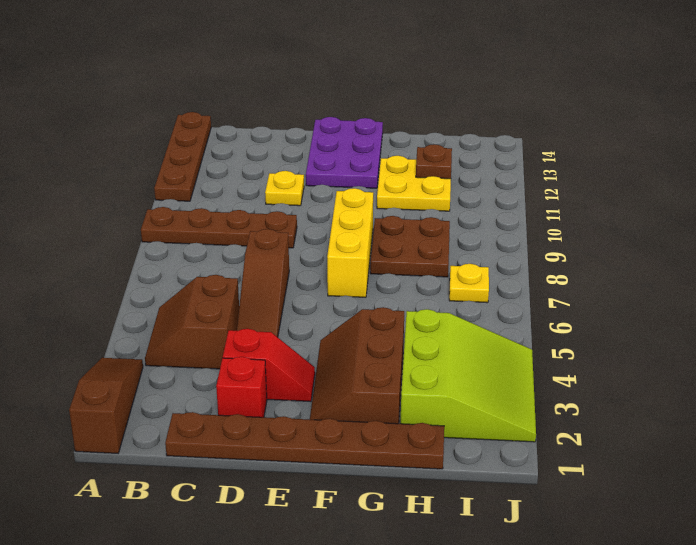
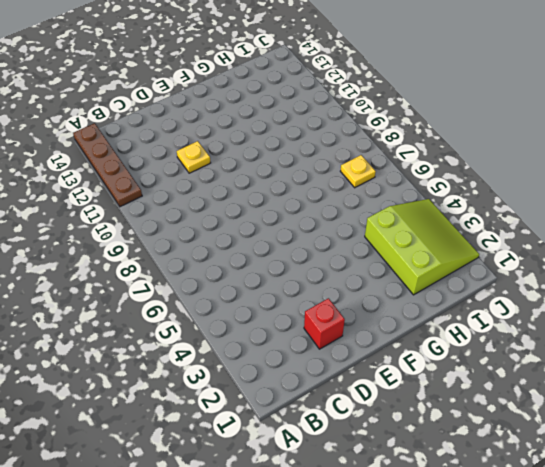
none -> brown 1x3 slope [69,358,143,453]
none -> brown 1x4 plate [141,207,297,248]
none -> brown 2x2 slope [145,275,239,369]

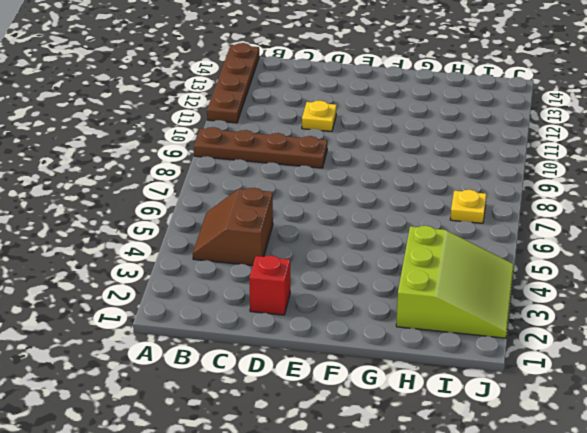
none -> brown 1x3 slope [69,358,143,453]
none -> brown 1x6 plate [165,412,444,469]
none -> red 1x2 slope [223,329,315,402]

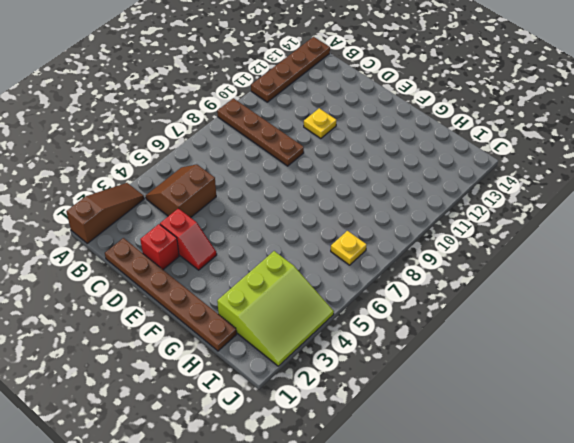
none -> brown 1x3 slope [237,229,289,337]
none -> purple 2x3 plate [306,117,383,188]
none -> brown 2x3 slope [310,307,404,424]

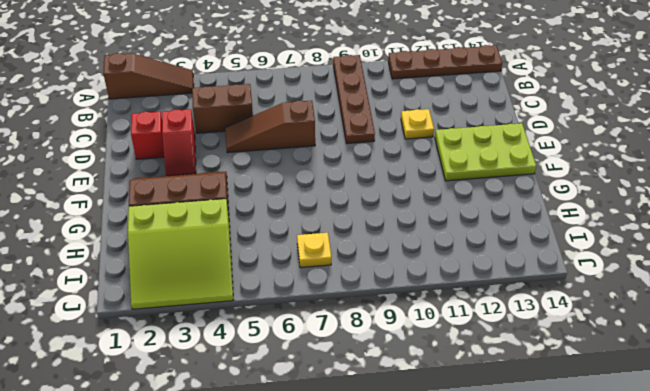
lime 2x3 plate [435,123,536,181] -> purple 2x3 plate [306,117,383,188]
none -> brown 1x6 plate [165,412,444,469]
none -> yellow 1x3 brick [327,188,373,297]
none -> brown 2x2 plate [370,216,450,277]

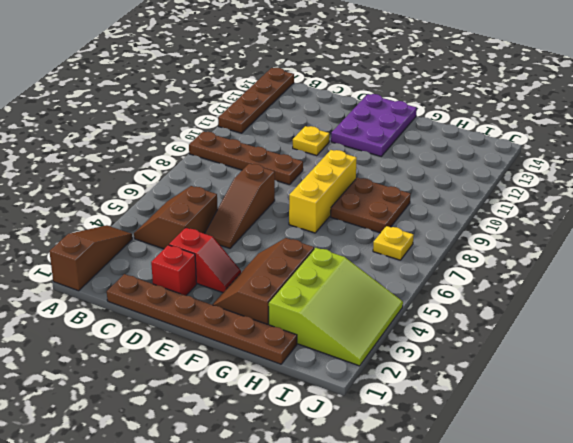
none -> yellow 2x2 plate [377,156,451,211]
none -> brown 1x1 plate [416,144,452,179]

